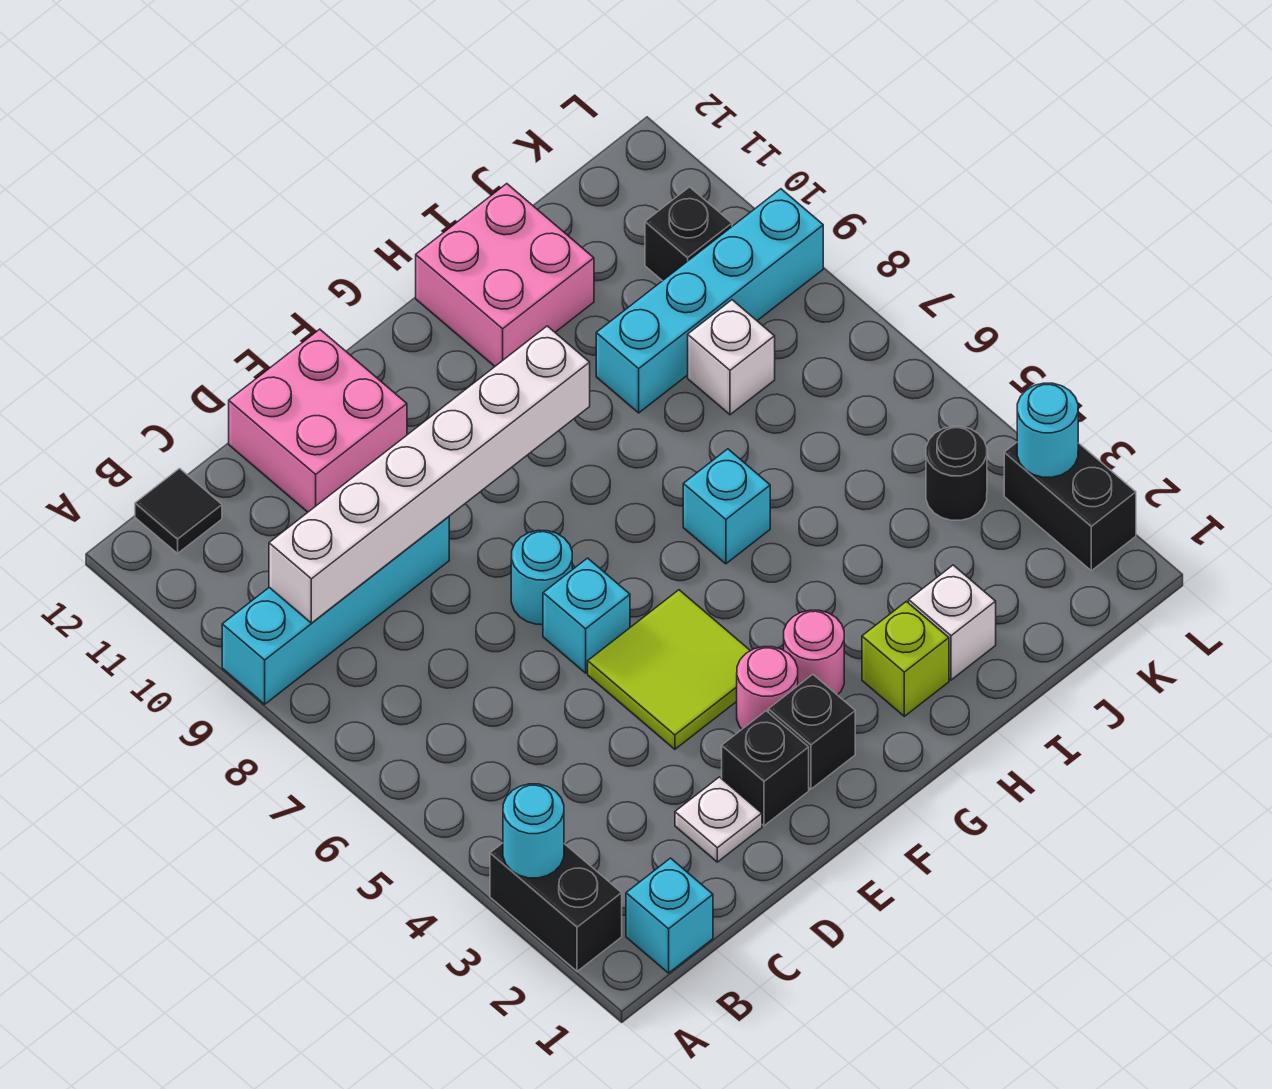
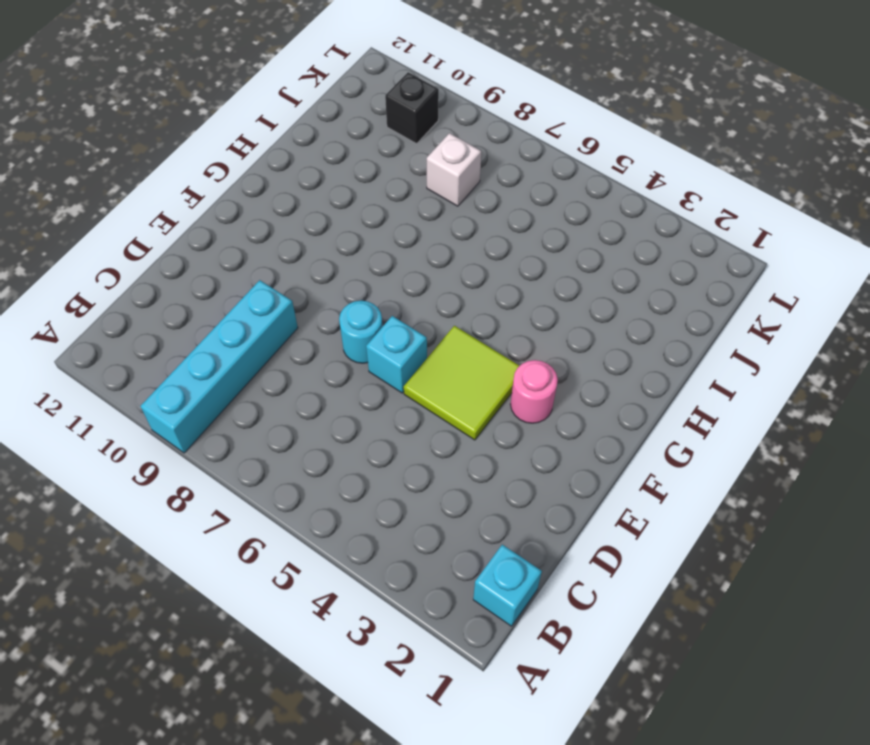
none -> black 1x2 brick [490,843,622,971]
none -> black 1x1 tile [135,468,222,553]
none -> white 1x1 plate [675,777,762,862]

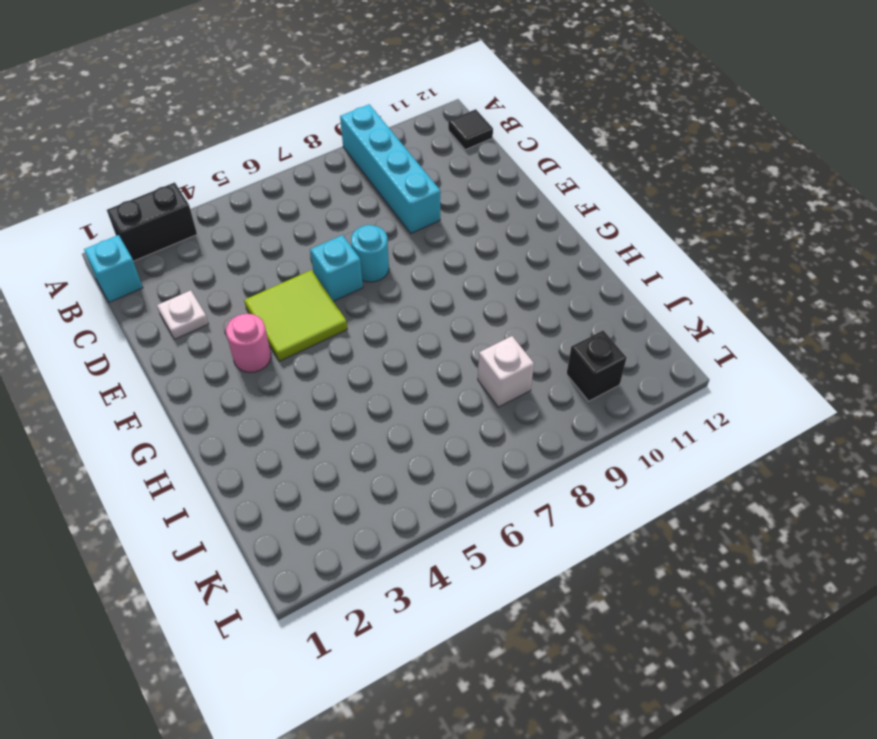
none -> pink 2x2 brick [229,329,407,512]
none -> black 1x1 brick [722,711,809,826]
none -> black 1x1 brick [768,674,855,789]

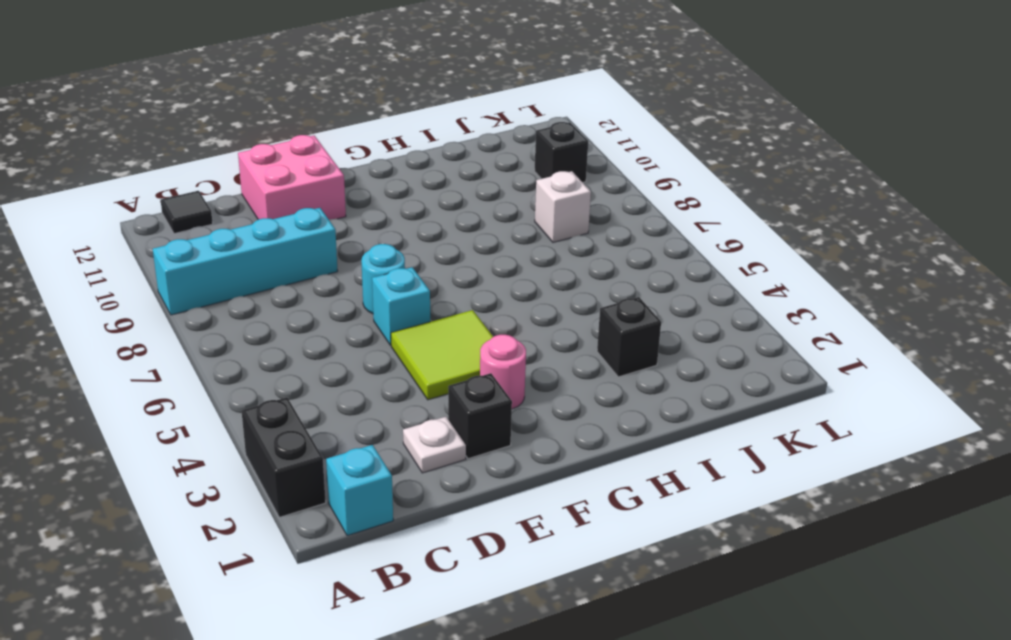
black 1x1 brick [597,297,661,377] -> black 1x1 brick moved to [768,674,855,789]
none -> pink 1x1 round brick [784,610,844,695]
none -> lime 1x1 brick [862,601,949,716]
none -> cyan 1x1 brick [683,449,770,564]

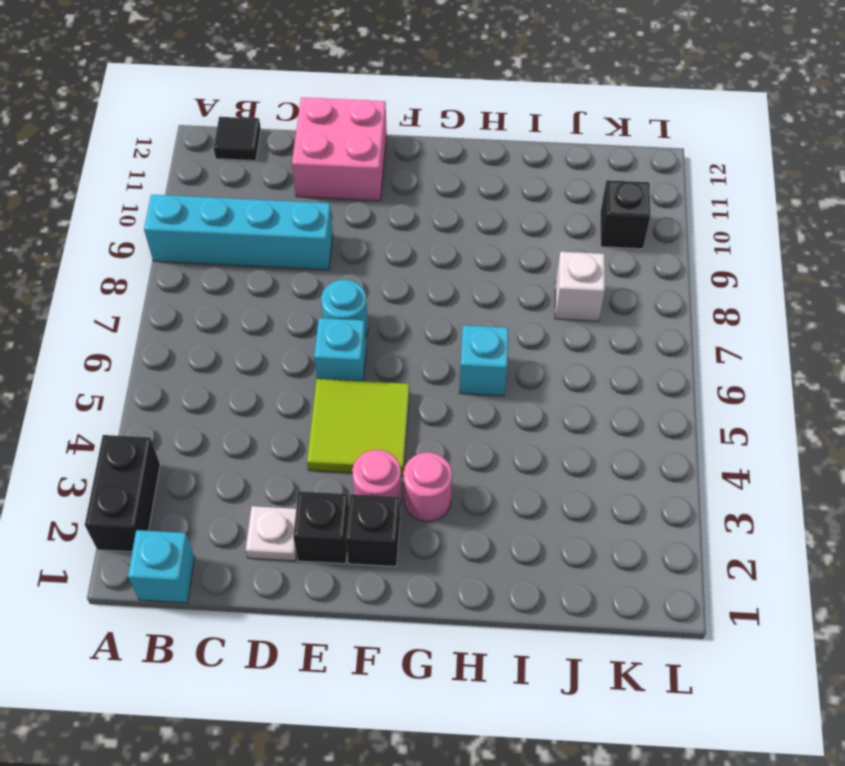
none -> lime 1x1 brick [862,601,949,716]
none -> pink 2x2 brick [416,184,594,366]
none -> white 1x1 brick [909,565,996,680]

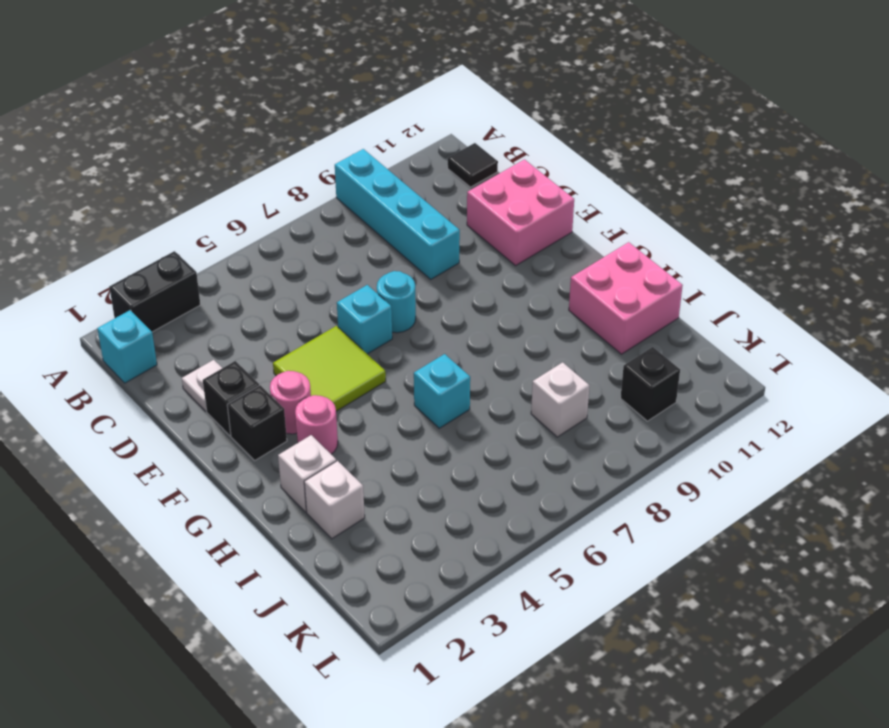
white 1x1 brick [278,435,336,512] -> lime 1x1 brick [862,601,949,716]
none -> cyan 1x4 brick [596,189,823,413]
none -> black 1x1 round brick [926,426,987,520]
none -> black 1x2 brick [1004,443,1136,571]

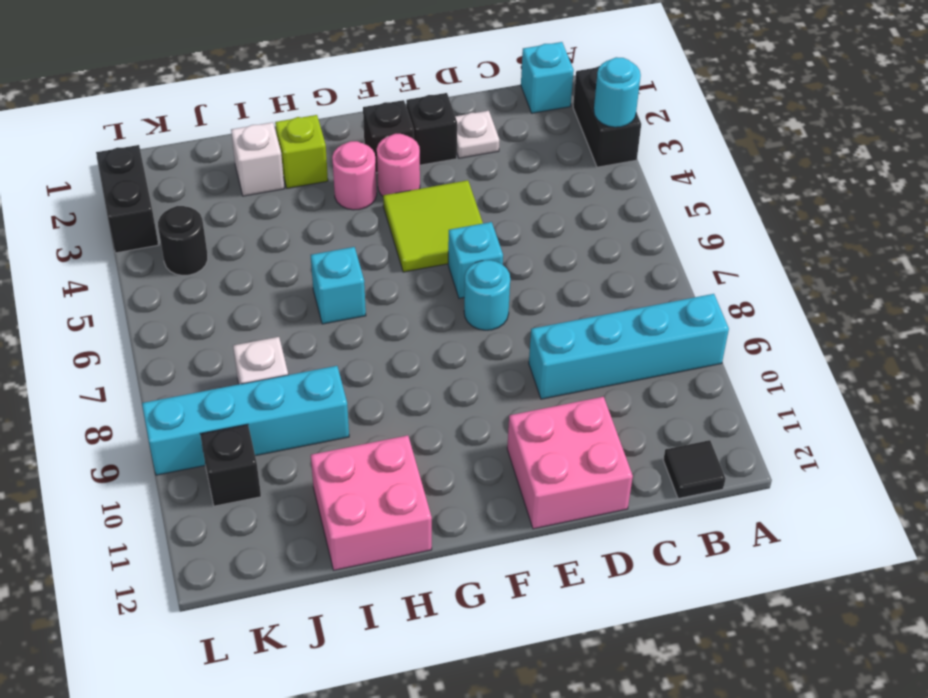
none -> white 1x6 brick [269,326,590,623]
none -> cyan 1x1 round brick [1017,383,1078,477]

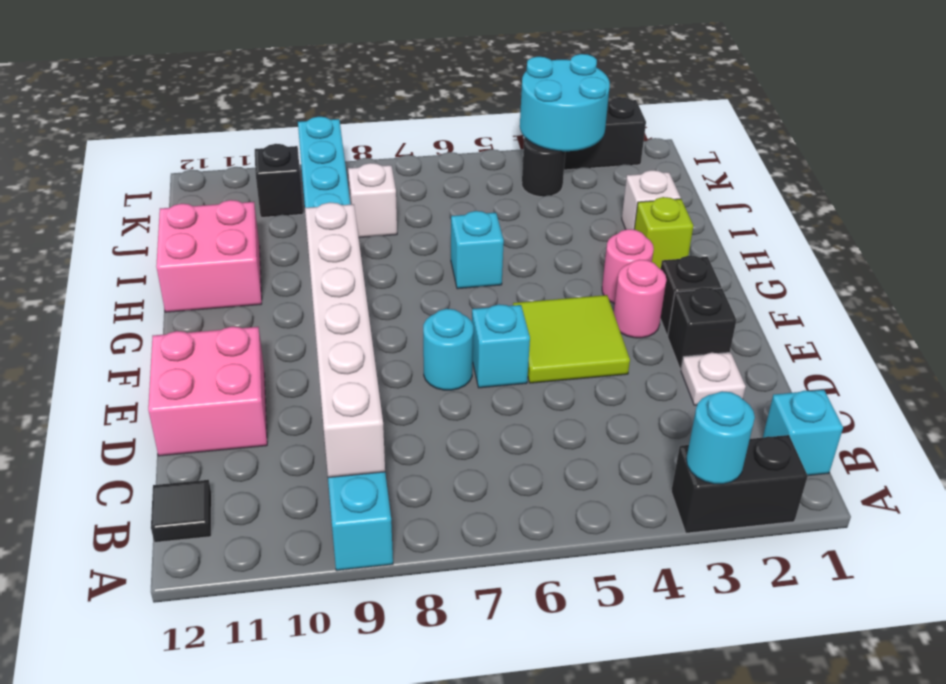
cyan 2x2 round brick [520,54,610,151] -> cyan 1x1 round brick [1017,383,1078,477]

